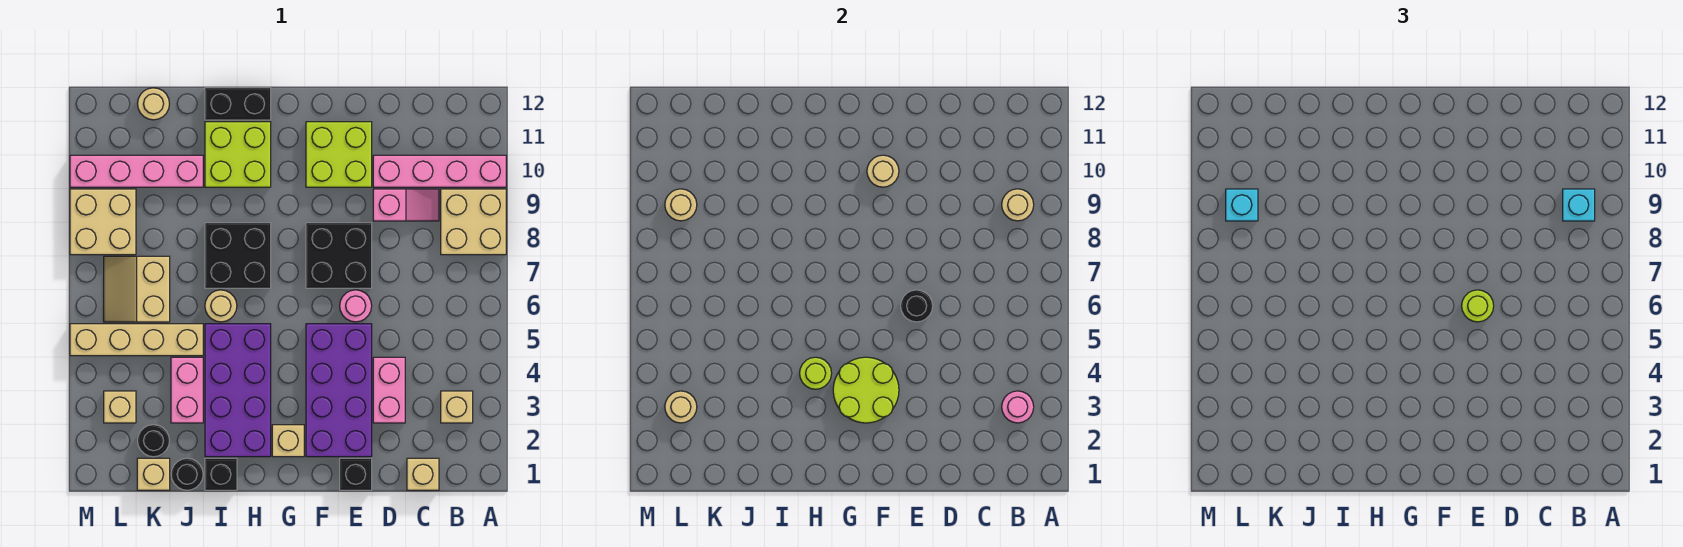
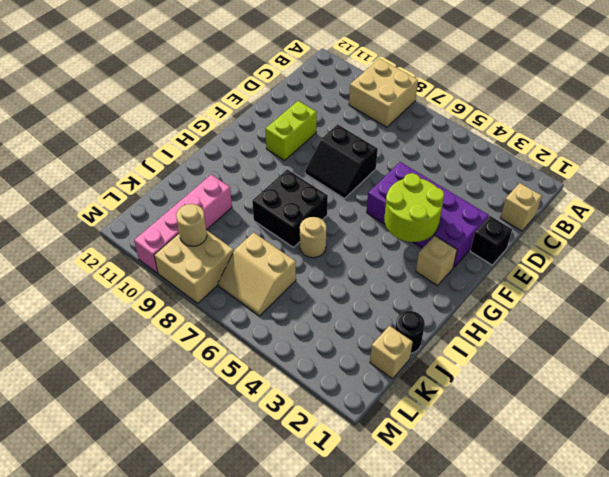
black 2x2 slope [305,124,378,199] -> black 2x2 brick [306,223,372,288]
lime 1x2 brick [266,101,317,160] -> lime 2x2 brick [306,122,372,187]
none -> pink 1x4 brick [373,155,506,187]
none -> tan 1x1 brick [441,391,473,423]
none -> pink 1x2 slope [373,189,439,221]
none -> pink 1x2 brick [373,357,405,423]

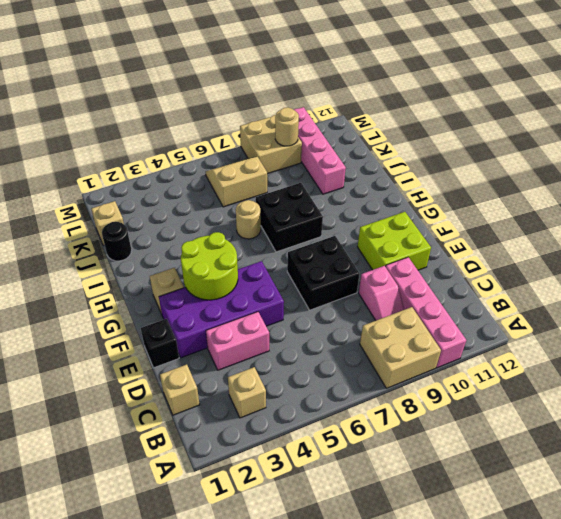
none -> pink 1x1 round brick [340,290,372,322]
none -> purple 2x4 brick [205,324,271,457]
none -> lime 2x2 brick [205,122,271,187]
none -> black 1x2 brick [205,88,271,120]

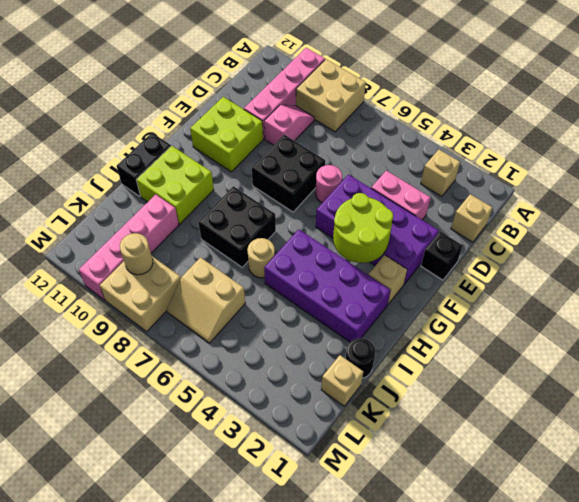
none -> black 1x1 brick [205,458,237,490]
none -> pink 1x2 brick [171,357,203,423]
none -> tan 1x4 brick [70,324,203,356]
none -> black 1x1 round brick [138,425,170,457]

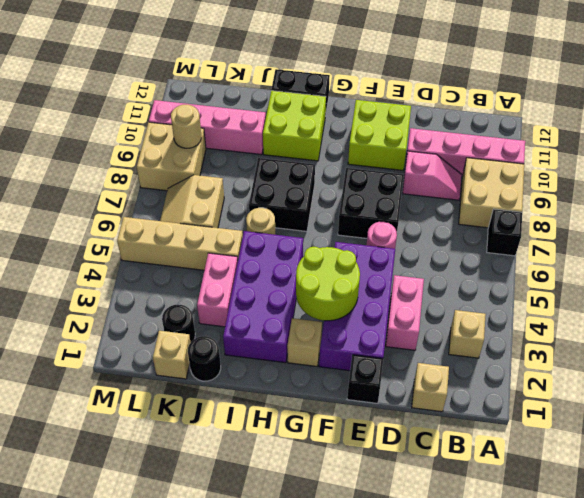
black 1x1 brick [487,209,522,256] -> black 1x1 brick moved to [205,458,237,490]
none -> tan 1x1 round brick [138,88,169,120]
none -> tan 1x1 brick [104,391,136,423]
none -> pink 1x1 round brick [1002,391,1034,423]
none -> tan 1x1 round brick [1002,189,1034,221]

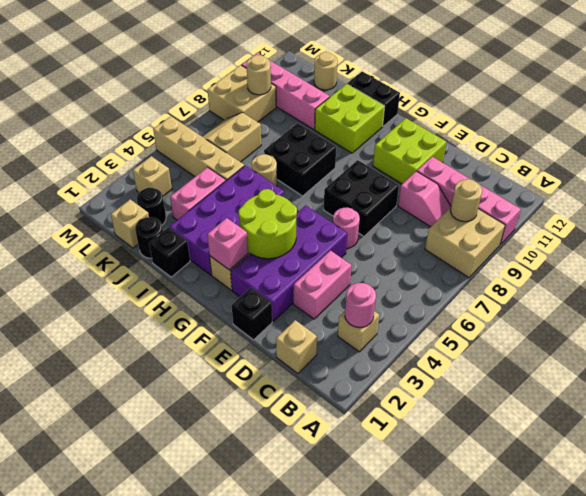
pink 1x1 brick [207,218,248,270] -> none
none -> black 1x1 round brick [901,290,933,322]
none -> tan 1x1 round brick [867,155,899,187]
none -> lime 1x1 round brick [800,357,832,389]
none -> tan 1x1 round brick [665,391,697,423]

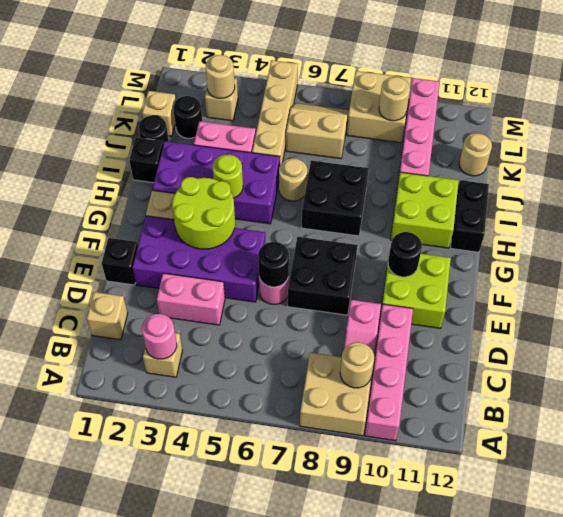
black 1x1 round brick [388,232,422,277] -> tan 1x1 round brick [867,155,899,187]
none -> cyan 1x1 brick [1563,189,1595,221]
none -> lime 1x1 round brick [1462,290,1494,322]
none -> cyan 1x1 brick [1226,189,1258,221]

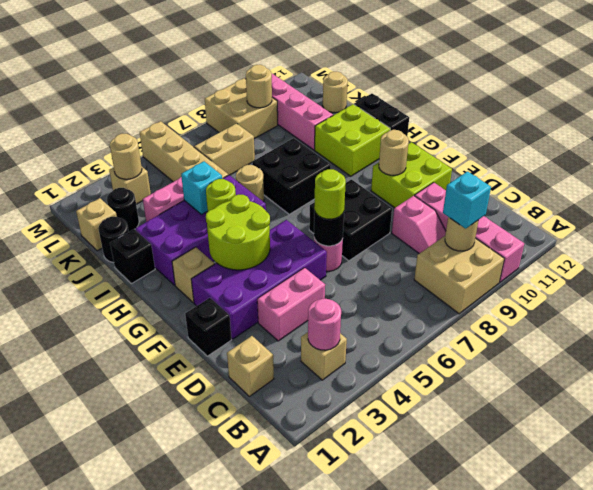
cyan 1x1 brick [181,161,222,214] -> cyan 1x1 brick moved to [1226,189,1258,221]

